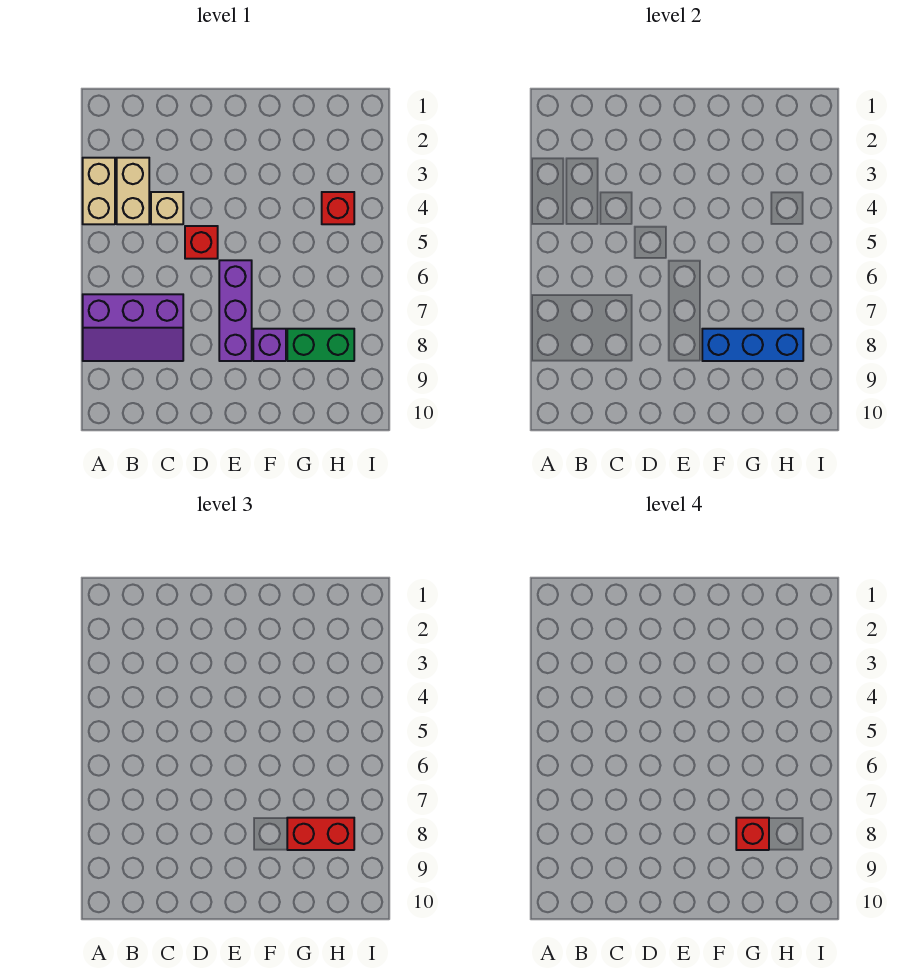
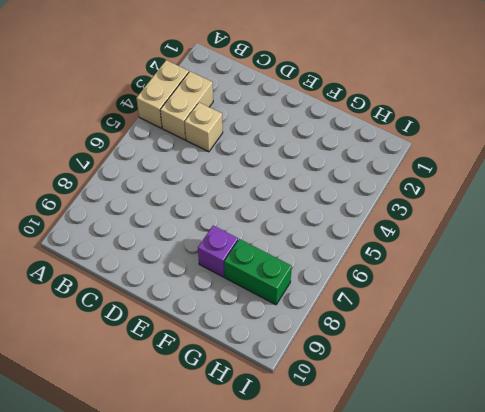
none -> purple 2x3 slope [83,294,183,361]
none -> red 1x1 brick [185,226,218,259]
none -> purple 1x3 brick [219,260,252,361]

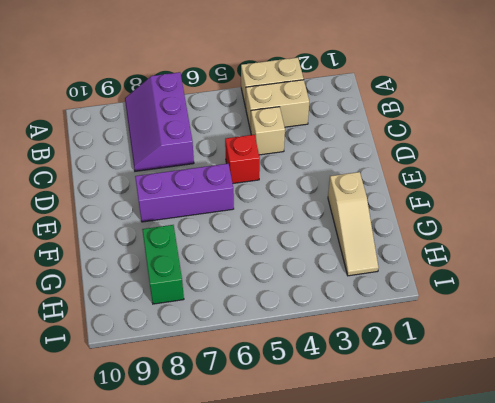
tan 1x3 slope [328,172,379,276] -> none
none -> purple 1x1 brick [253,329,286,361]
none -> red 1x1 brick [322,192,354,224]
none -> blue 1x3 brick [702,329,803,361]

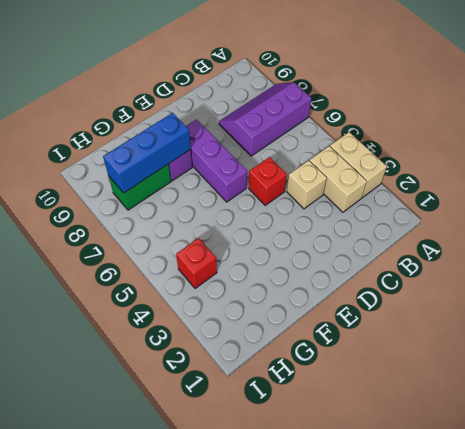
none -> red 1x2 brick [287,818,354,850]
none -> red 1x1 brick [736,818,769,850]

